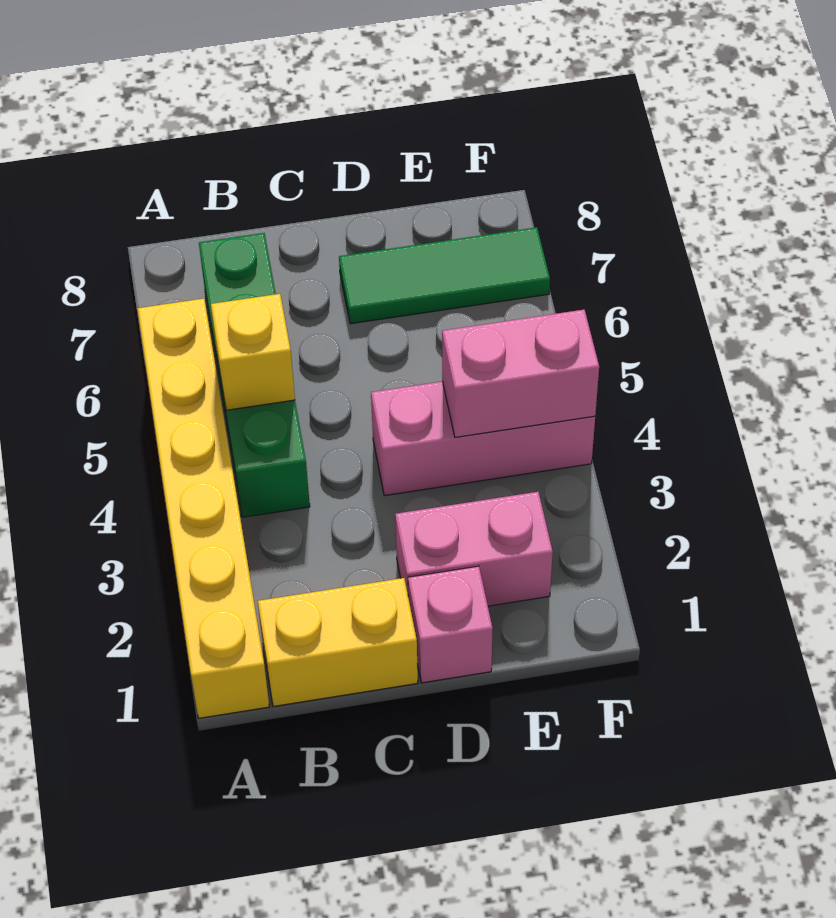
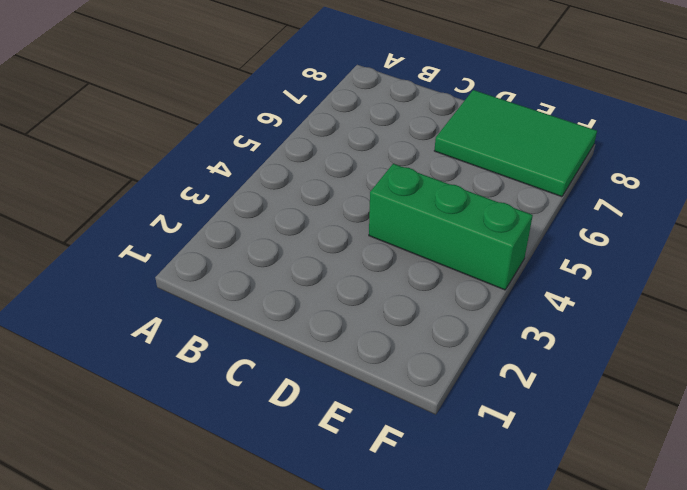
green 1x3 brick [369,164,533,290] -> pink 1x3 brick [371,381,595,496]
green 2x3 tile [434,90,597,197] -> green 1x3 tile [339,227,550,324]
none -> yellow 1x6 brick [137,299,269,718]
none -> yellow 1x2 brick [258,578,418,707]

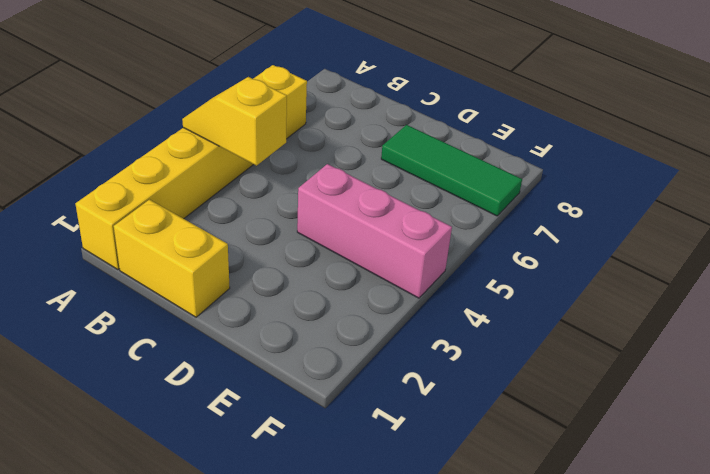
yellow 1x2 slope [182,77,287,166] -> none
none -> green 1x4 brick [199,233,310,517]
none -> pink 1x1 brick [408,566,493,683]

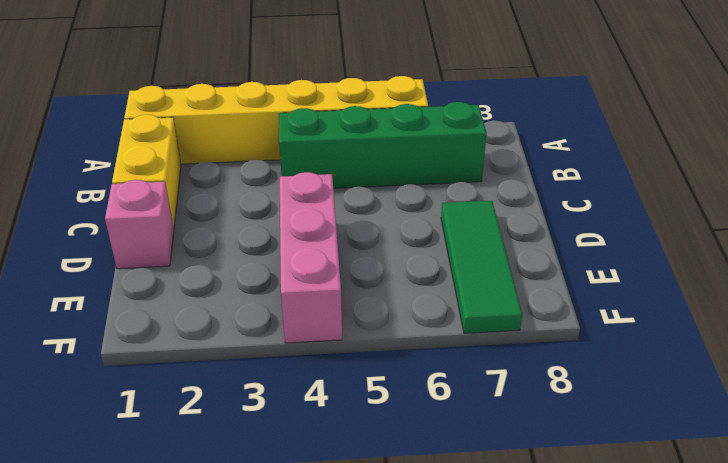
none -> pink 1x2 brick [395,492,553,606]
none -> yellow 1x1 brick [211,294,295,410]

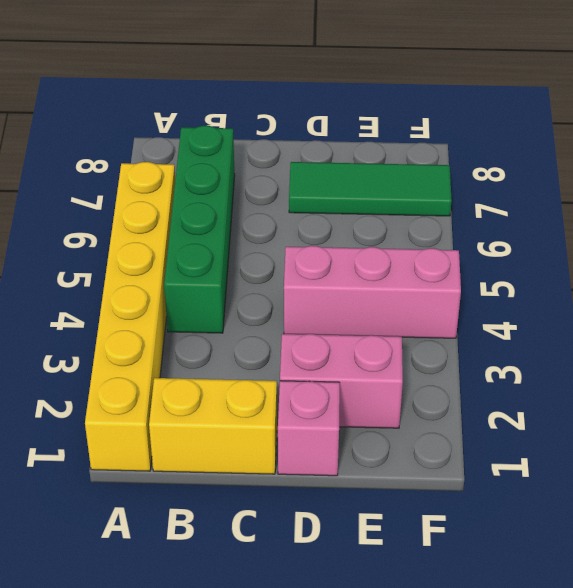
none -> yellow 1x1 brick [211,294,295,410]
none -> pink 1x2 brick [442,310,599,437]

